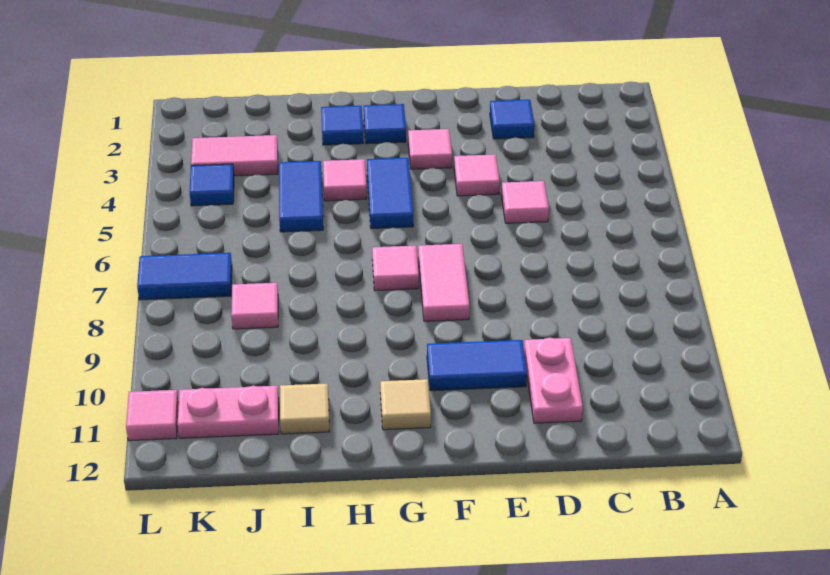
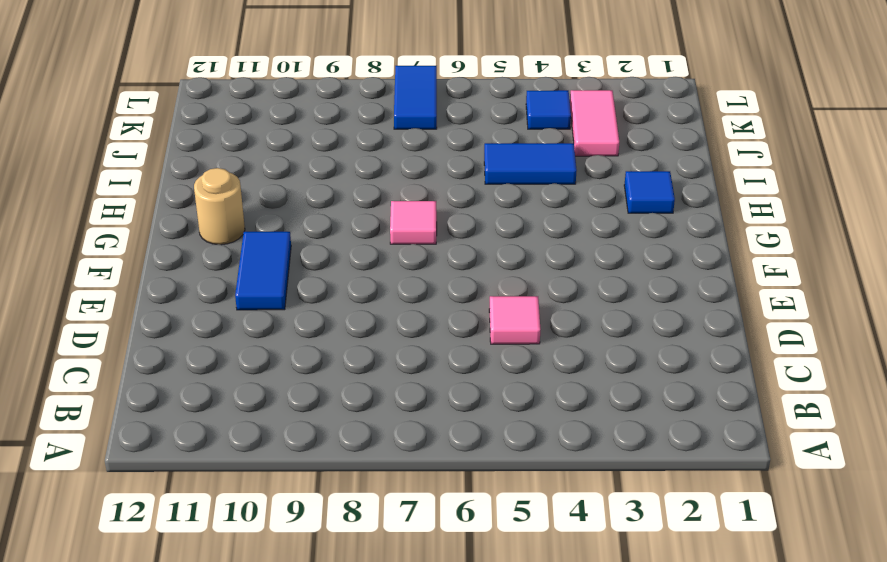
tan 1x1 round brick [194,168,245,245] -> tan 1x1 tile [380,379,431,430]
none -> blue 1x1 tile [490,100,534,139]
none -> pink 1x2 plate [524,338,583,423]
none -> pink 1x1 tile [454,154,500,196]

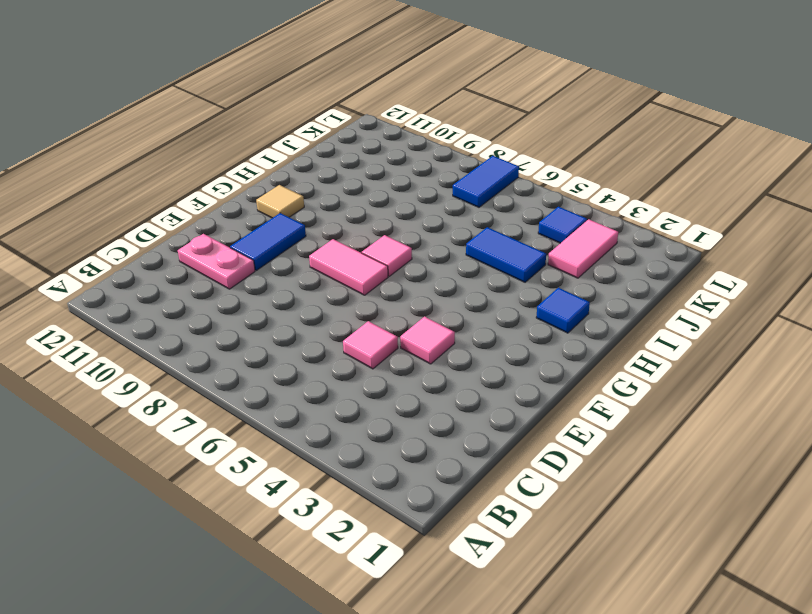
none -> blue 1x1 tile [490,100,534,139]
none -> pink 1x1 tile [408,129,452,169]
none -> blue 1x1 tile [364,104,406,144]

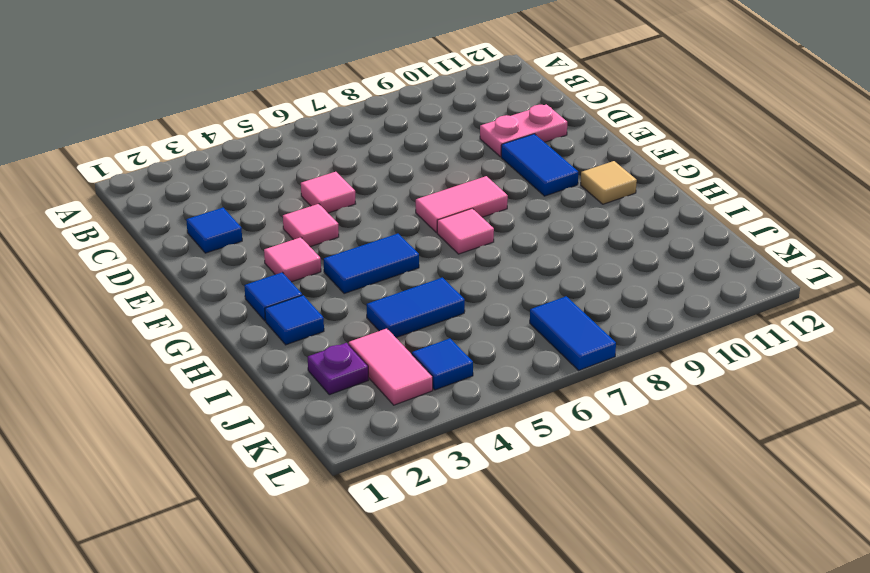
purple 1x1 plate [308,343,369,395] -> none
none -> pink 1x1 tile [323,159,367,201]
none -> tan 1x1 tile [280,384,330,434]
none -> pink 1x1 tile [231,283,278,329]

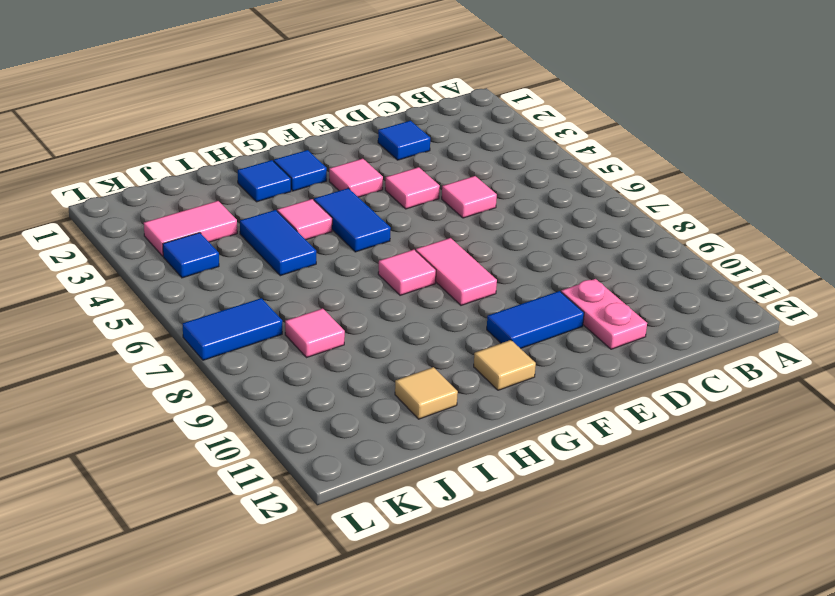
none -> pink 1x2 plate [177,386,279,438]
none -> pink 1x1 tile [126,390,179,441]

